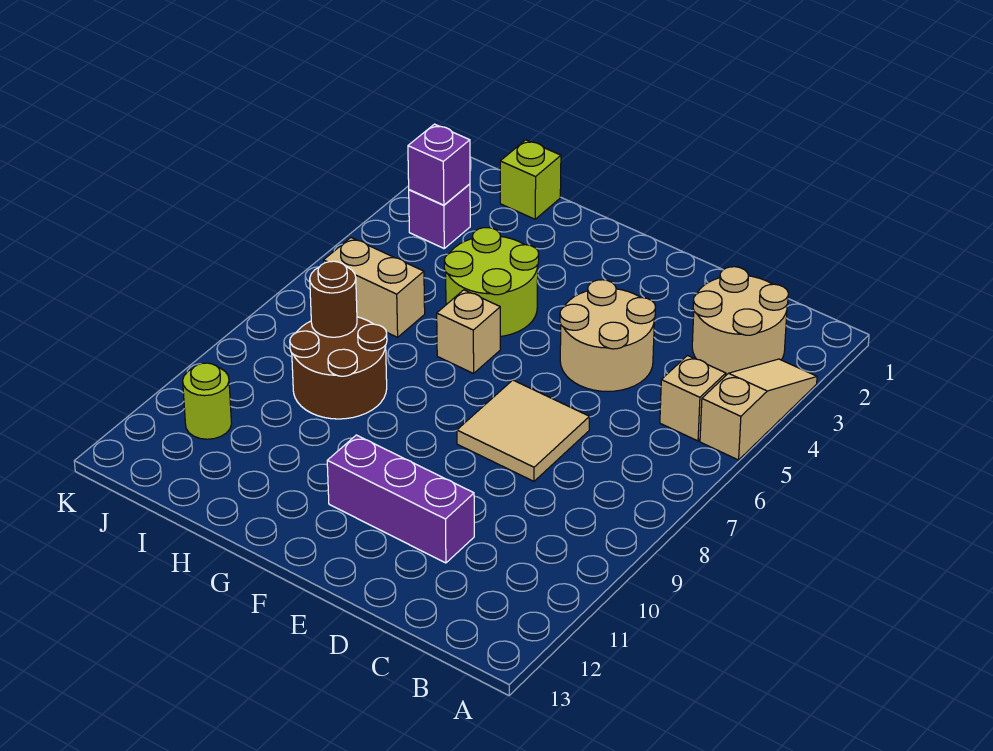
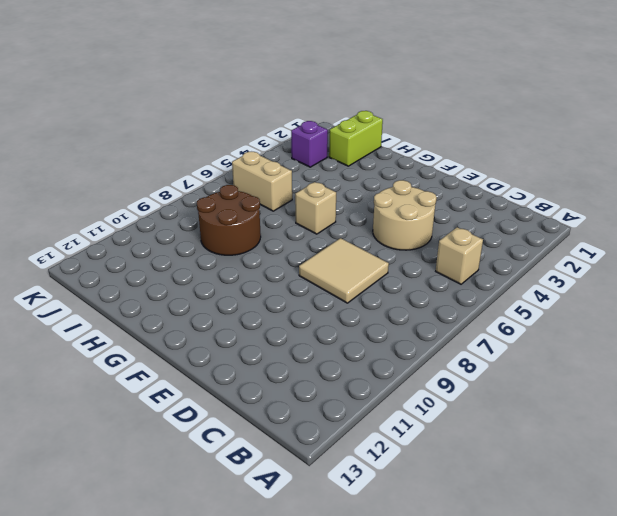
lime 1x2 brick [329,111,383,166] -> lime 1x1 brick [500,140,561,219]
none -> tan 1x3 slope [700,359,817,460]
none -> tan 2x2 round brick [692,267,788,375]
none -> purple 1x3 brick [327,435,474,563]

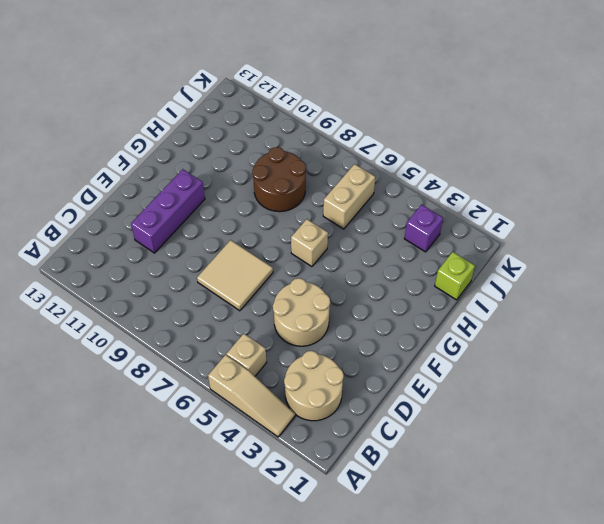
none -> lime 2x2 round brick [444,228,539,336]
none -> lime 1x1 round brick [183,363,232,439]
none -> brown 1x1 round brick [310,261,357,337]

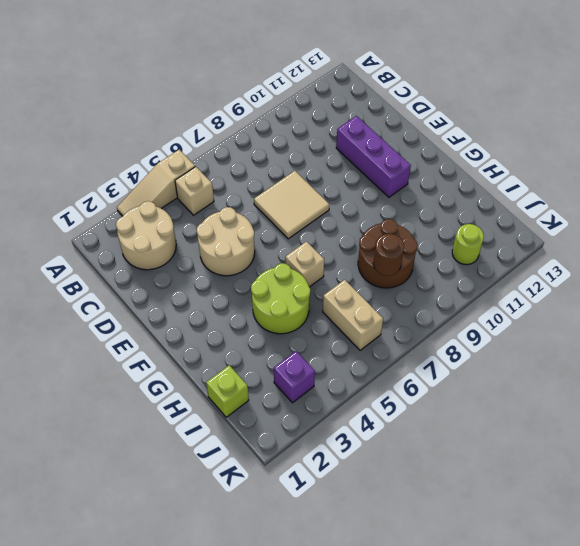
none -> purple 1x1 brick [408,124,470,205]

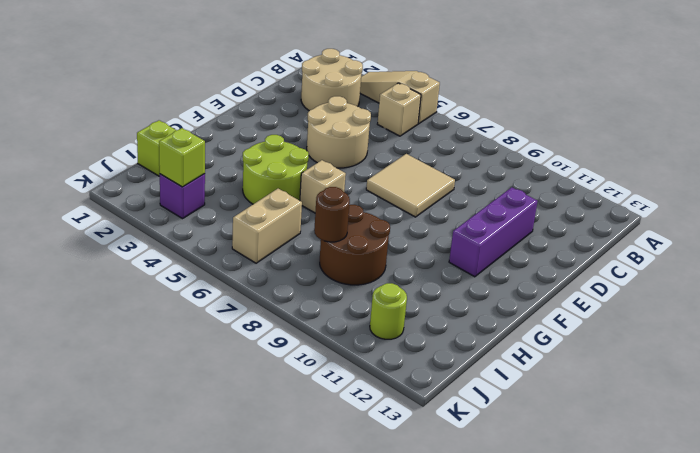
lime 1x1 brick [159,128,205,187] -> purple 1x1 brick [408,124,470,205]

